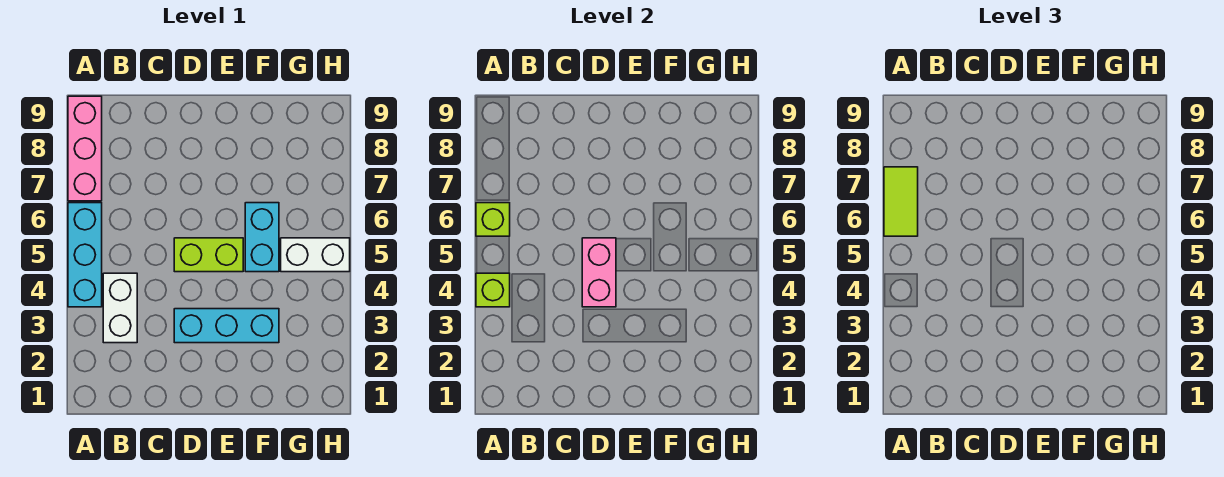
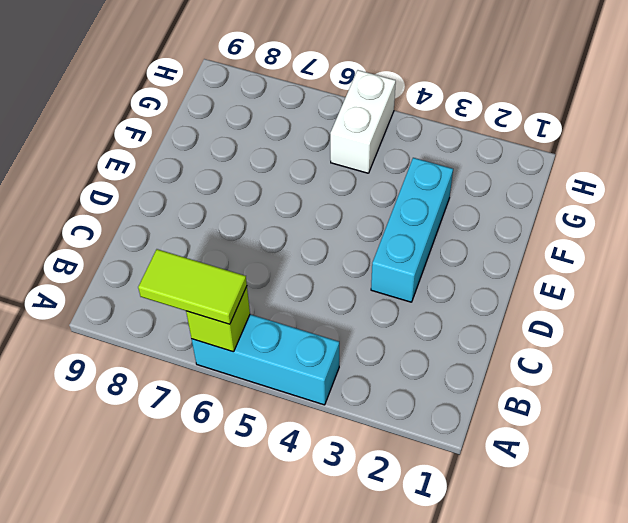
none -> pink 1x3 brick [68,96,102,201]
none -> white 1x2 brick [103,273,137,343]

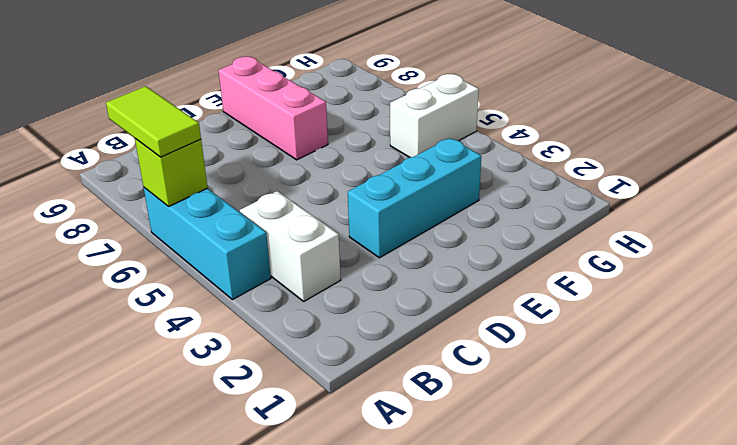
pink 1x3 brick [218,57,328,160] -> pink 1x3 brick moved to [68,96,102,201]
none -> lime 1x2 brick [174,238,243,272]
none -> cyan 1x2 brick [245,203,279,272]

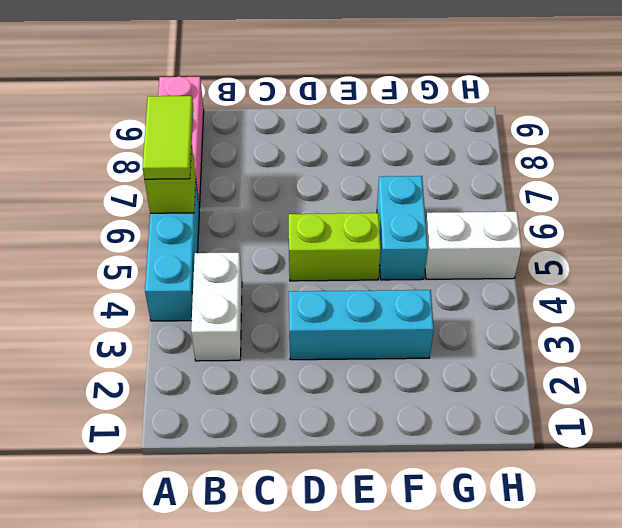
none -> lime 1x1 brick [476,273,510,307]
none -> pink 1x2 brick [582,238,616,307]

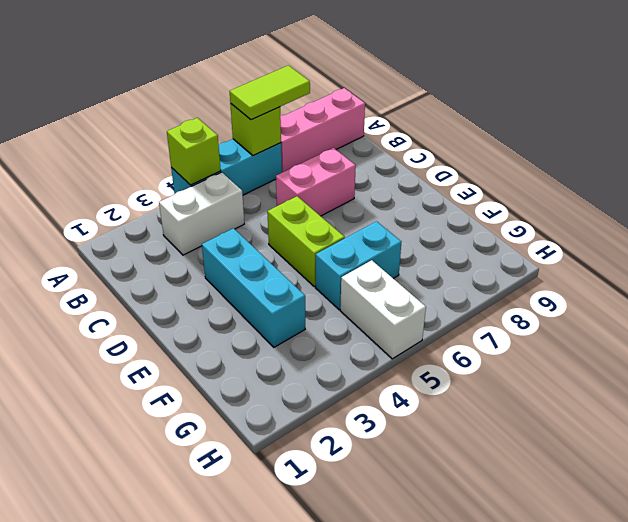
pink 1x2 brick [276,148,356,216] -> pink 1x2 brick moved to [582,238,616,307]

